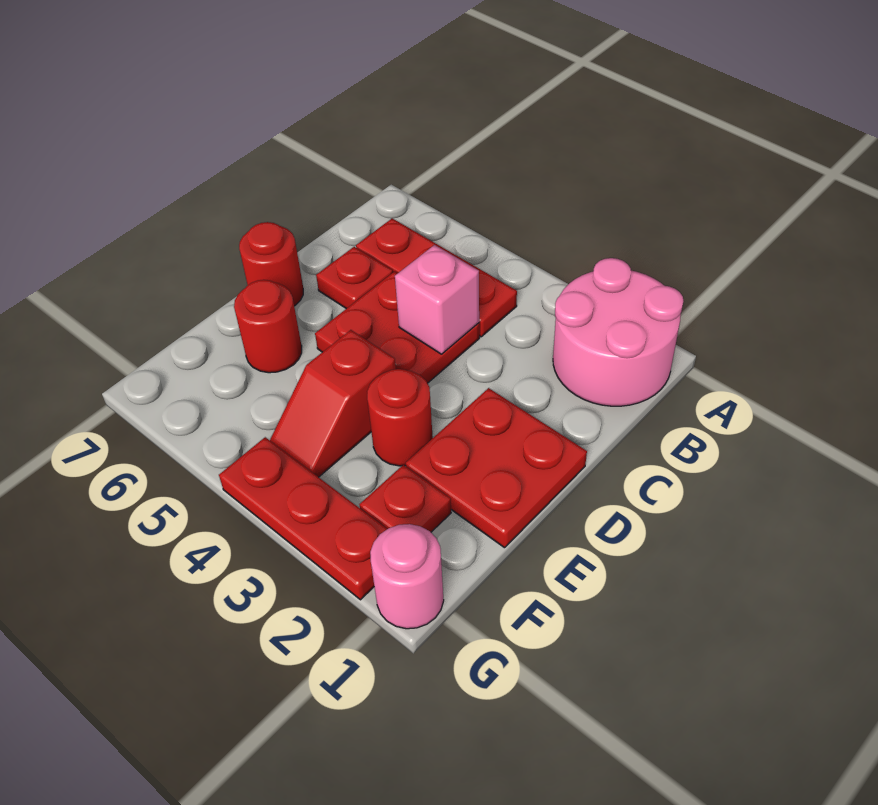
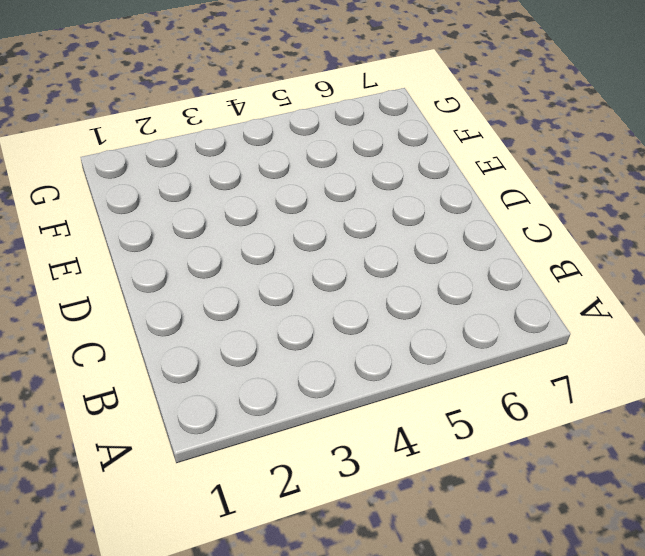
none -> pink 2x2 round brick [553,258,683,406]
none -> red 1x3 plate [356,218,517,337]
none -> red 2x2 plate [315,271,479,383]

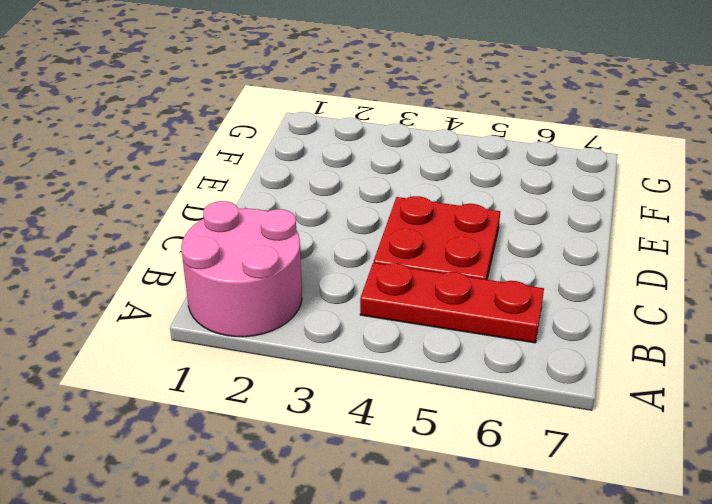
none -> red 1x1 plate [316,247,393,309]
none -> red 2x2 plate [406,388,587,548]
none -> red 1x1 round brick [239,222,303,306]

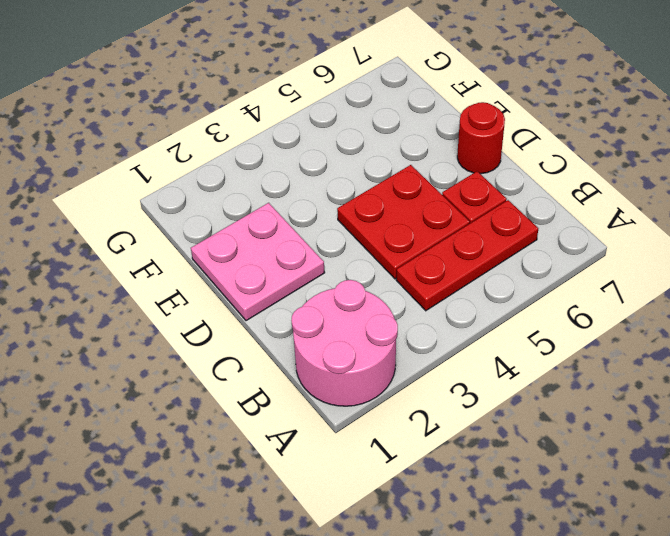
pink 2x2 plate [191,203,325,321] -> red 2x2 plate [406,388,587,548]
none -> red 1x1 round brick [367,369,433,466]
none -> red 1x2 slope [270,330,396,477]
none -> red 1x1 round brick [234,280,302,373]

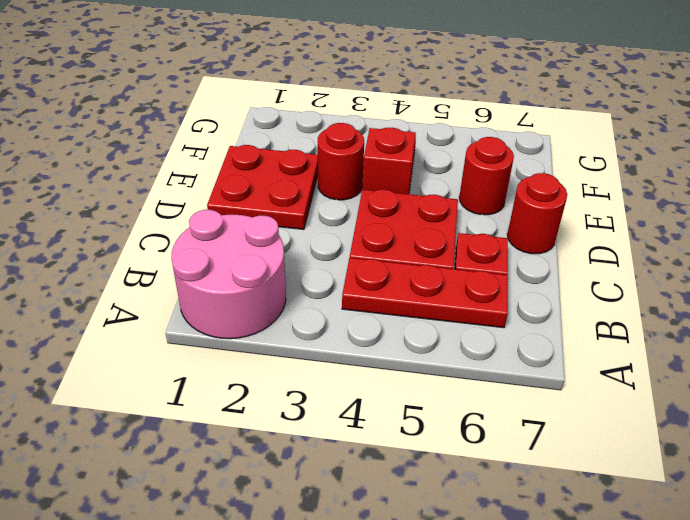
none -> red 1x1 plate [359,465,451,532]
none -> pink 1x1 round brick [370,524,444,629]
none -> red 1x3 plate [219,437,387,600]

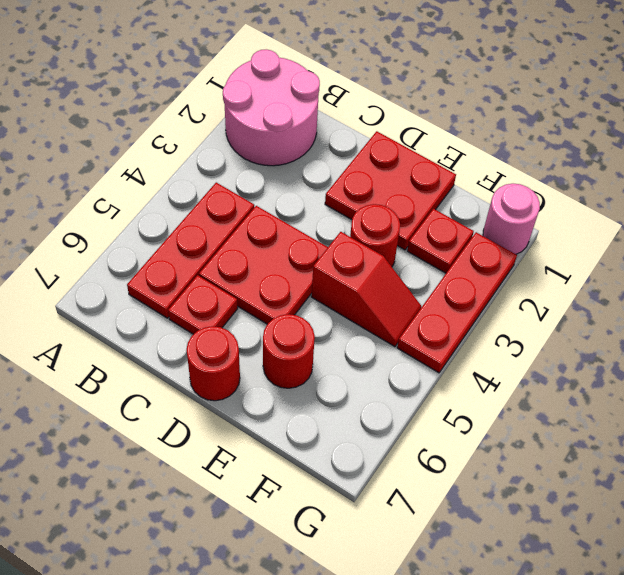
none -> pink 1x1 brick [395,245,479,354]

